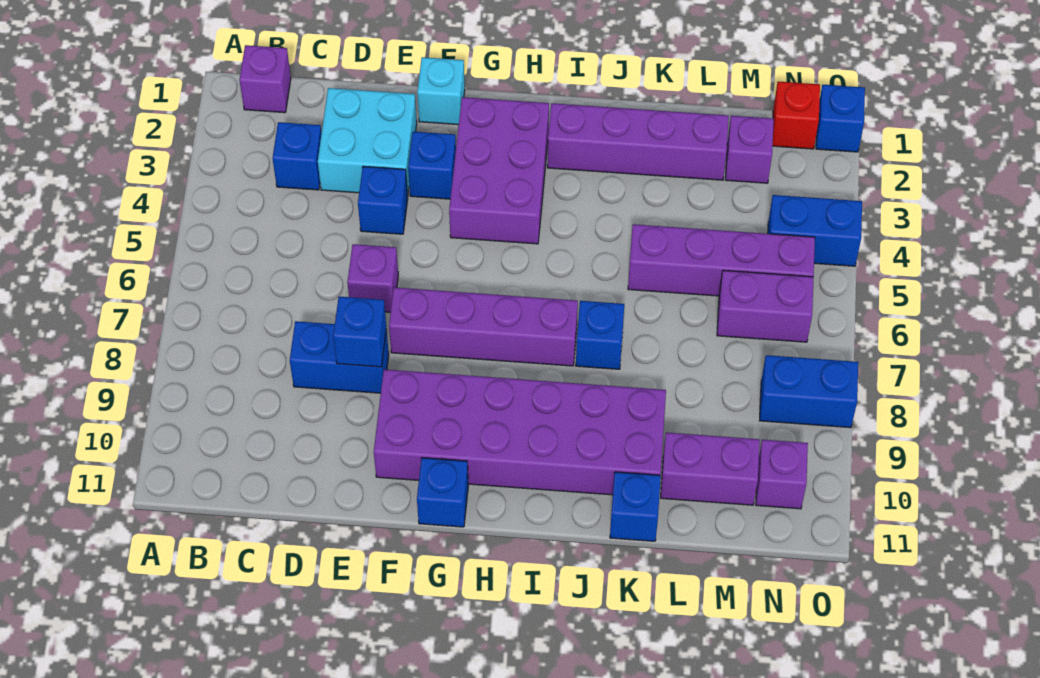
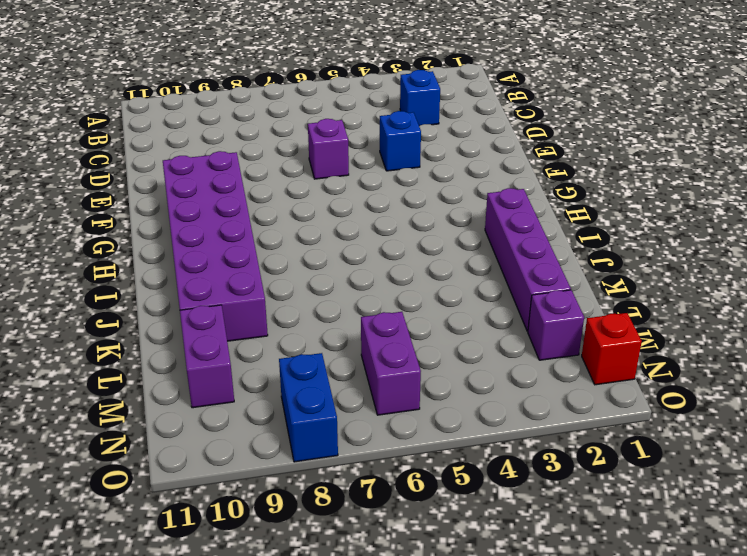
none -> purple 1x1 brick [239,45,291,113]
none -> cyan 2x2 brick [318,88,417,195]
none -> blue 1x2 brick [290,321,389,393]

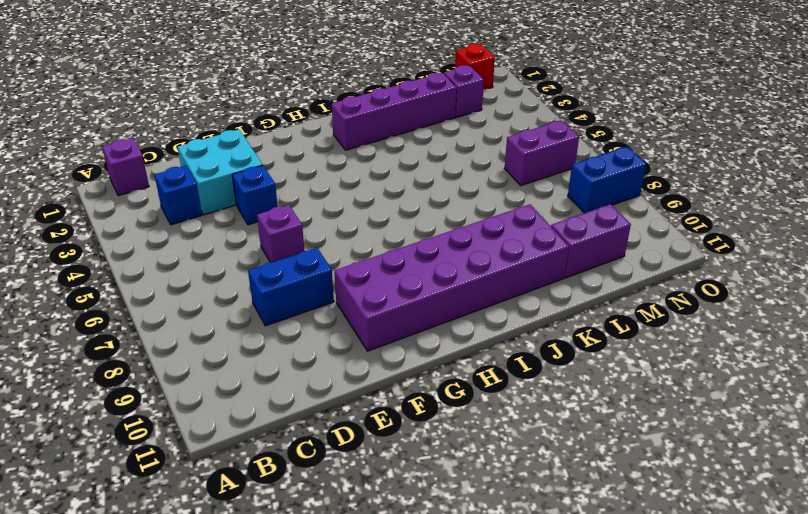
none -> cyan 1x1 brick [417,57,465,125]
none -> blue 1x1 brick [408,132,456,199]
none -> purple 1x4 brick [389,287,578,366]

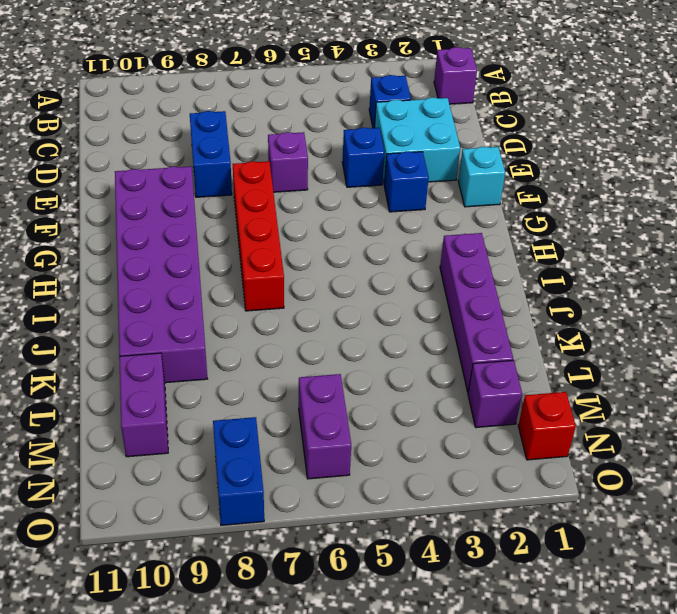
red 1x4 brick [233,161,284,311] -> purple 1x4 brick [389,287,578,366]
none -> purple 2x3 brick [449,97,549,244]
none -> blue 1x1 brick [417,458,468,527]
none -> blue 1x1 brick [576,301,624,369]

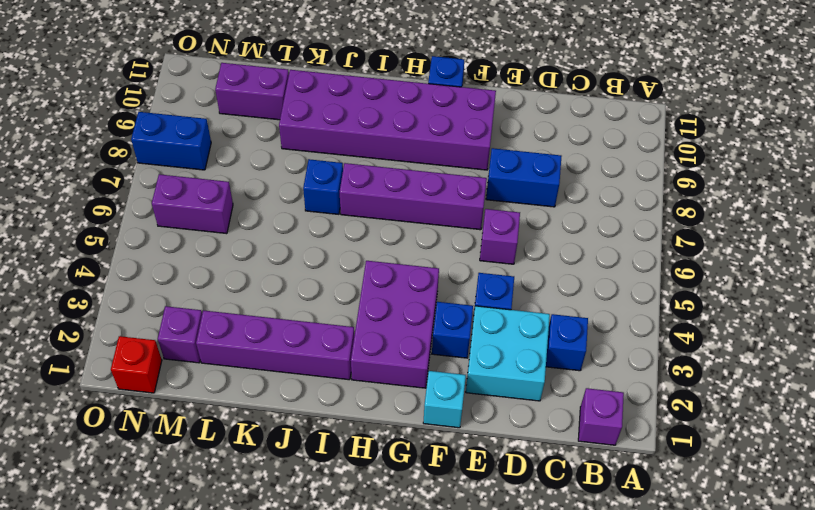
none -> purple 1x4 brick [628,224,815,296]
none -> blue 1x1 brick [610,472,661,541]
none -> blue 1x2 brick [768,195,862,266]

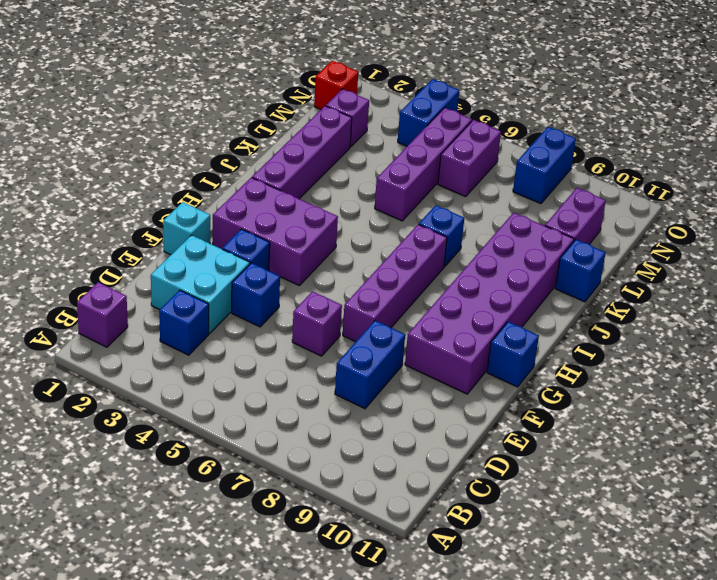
none -> purple 1x1 brick [756,440,808,509]
none -> blue 1x1 brick [816,85,865,152]
none -> blue 1x1 brick [333,297,386,367]

